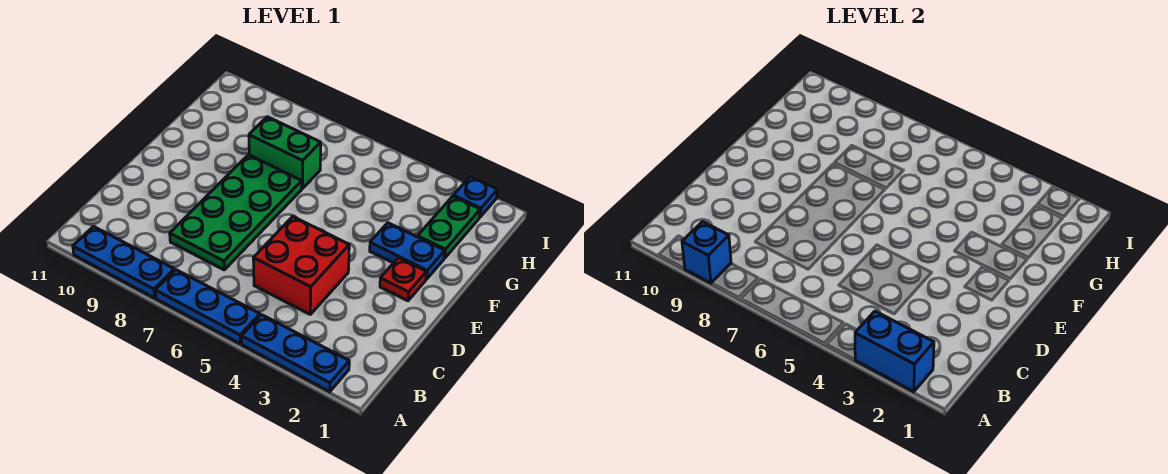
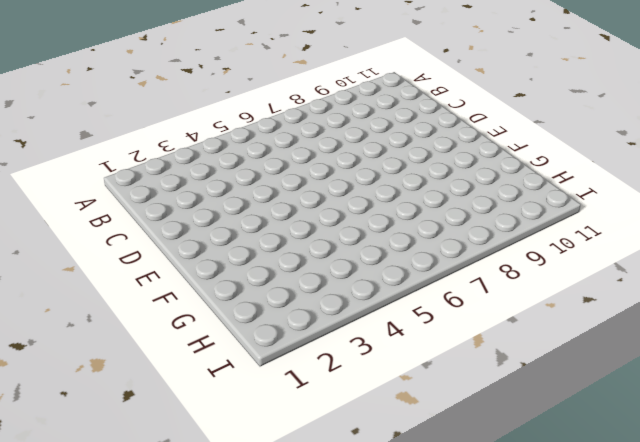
none -> blue 1x3 plate [242,315,349,392]
none -> blue 1x3 plate [155,270,260,344]
none -> blue 1x3 plate [73,226,174,298]

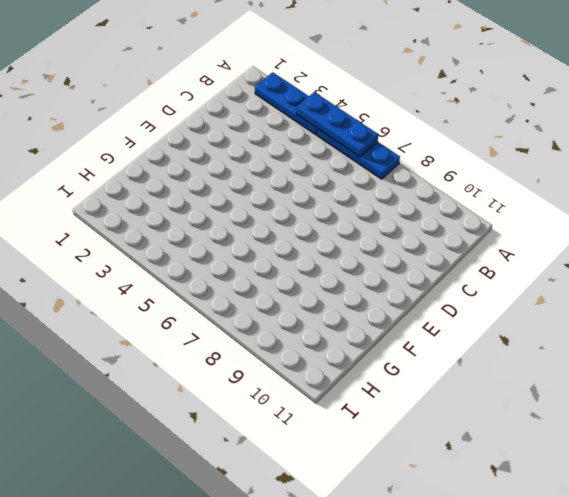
blue 1x3 plate [296,92,378,157] -> blue 1x3 plate moved to [73,226,174,298]
none -> red 2x2 brick [253,216,349,314]
none -> green 2x4 plate [170,155,302,270]
none -> red 1x1 plate [380,258,426,301]

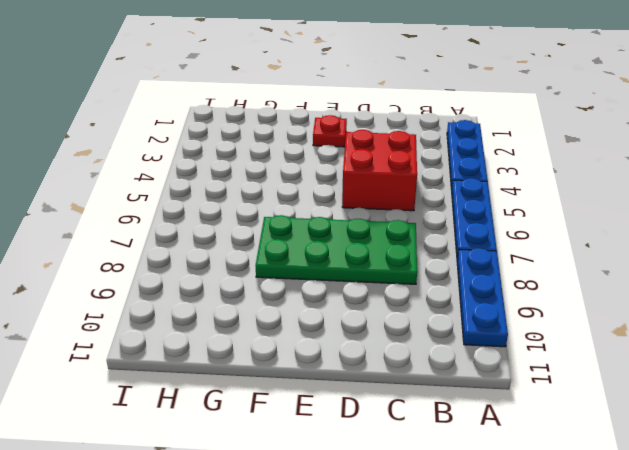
none -> blue 1x2 plate [370,223,445,279]
none -> green 1x2 plate [418,196,480,258]
none -> green 1x2 brick [249,117,321,189]

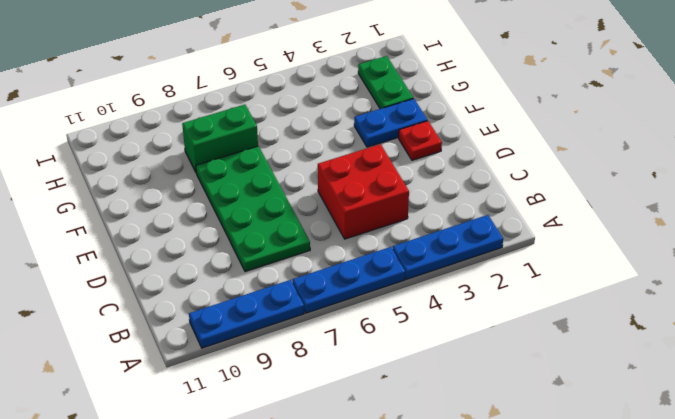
none -> blue 1x1 plate [453,177,497,217]
none -> blue 1x2 brick [855,311,934,392]
none -> blue 1x1 brick [682,222,731,283]

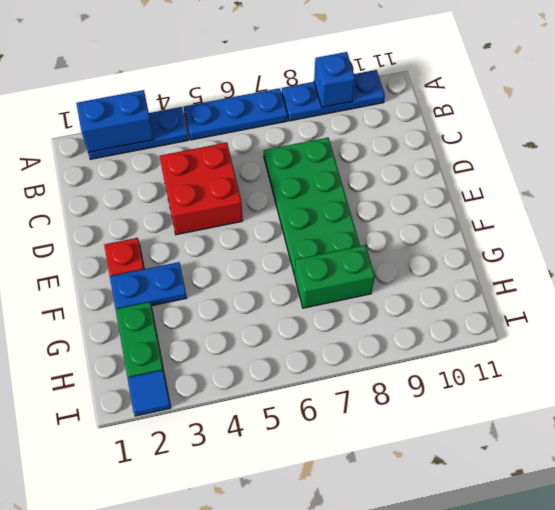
blue 1x1 tile [128,370,171,416] -> blue 1x1 plate [453,177,497,217]

